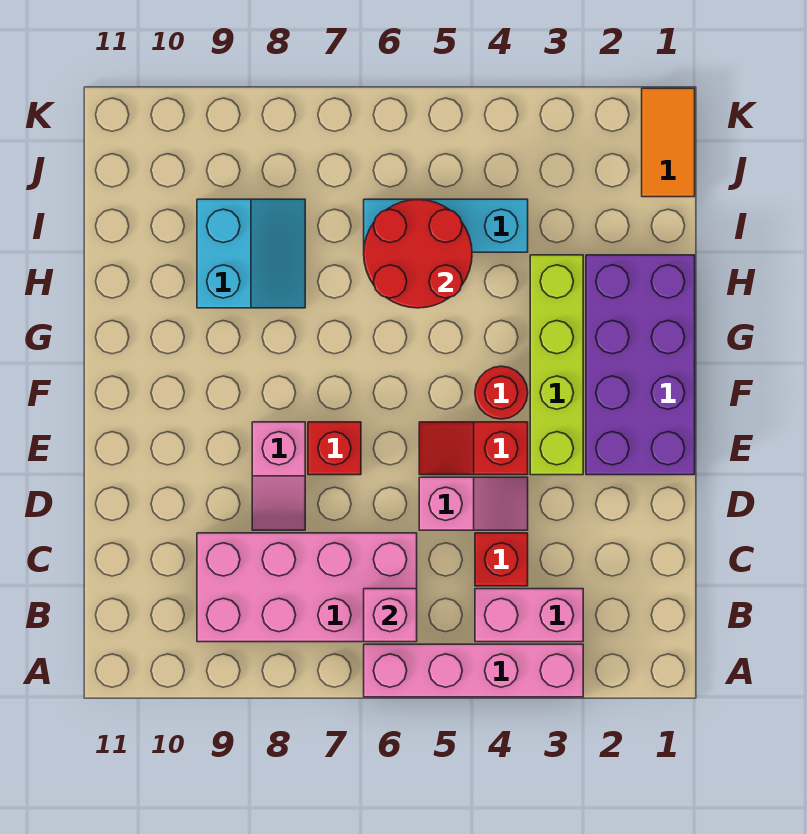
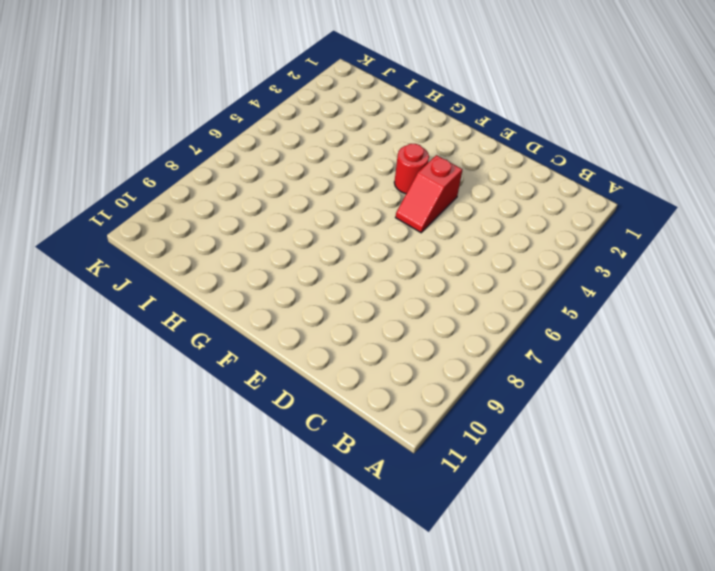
none -> pink 1x4 brick [364,644,583,697]
none -> pink 1x2 brick [475,589,583,642]
none -> pink 2x4 brick [197,533,417,642]

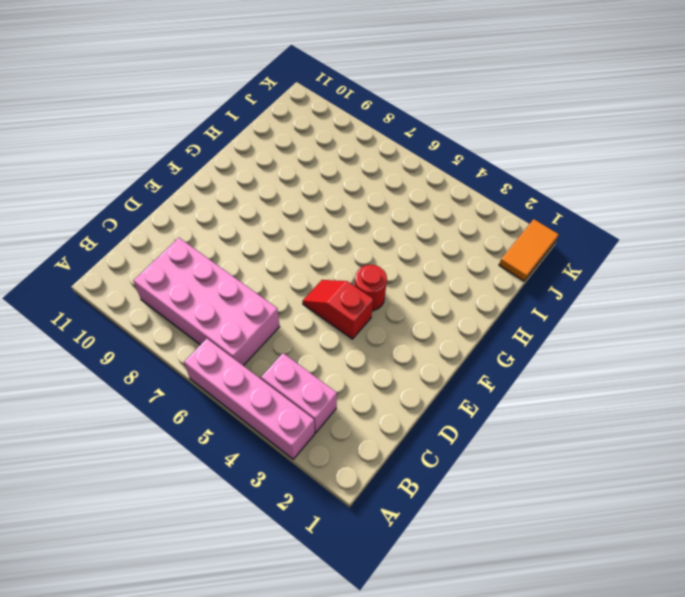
none -> red 1x1 brick [475,533,528,586]
none -> pink 1x2 slope [419,477,528,530]
none -> pink 1x2 slope [252,422,305,530]

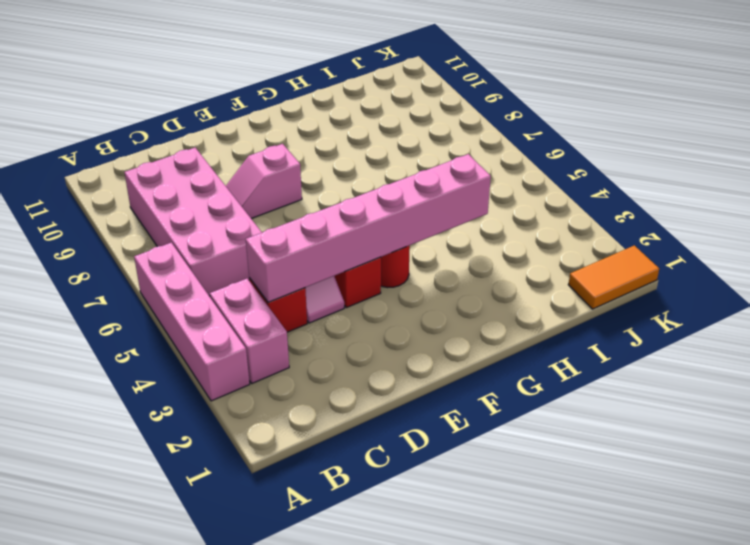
pink 1x6 brick [246,154,491,303] -> none
none -> purple 2x4 brick [586,255,695,475]
none -> lime 1x4 brick [530,255,583,475]
none -> red 1x1 brick [308,422,361,475]

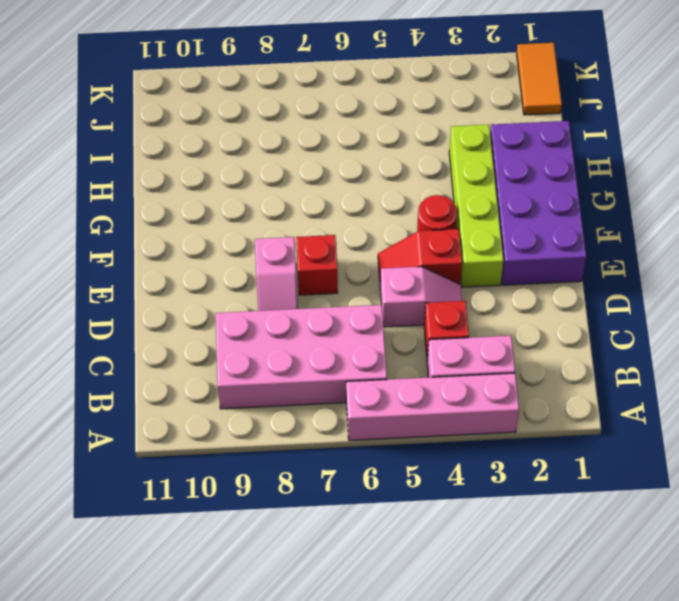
none -> cyan 2x2 slope [197,199,305,308]
none -> cyan 1x3 brick [364,199,528,252]
none -> pink 1x1 brick [364,589,417,642]

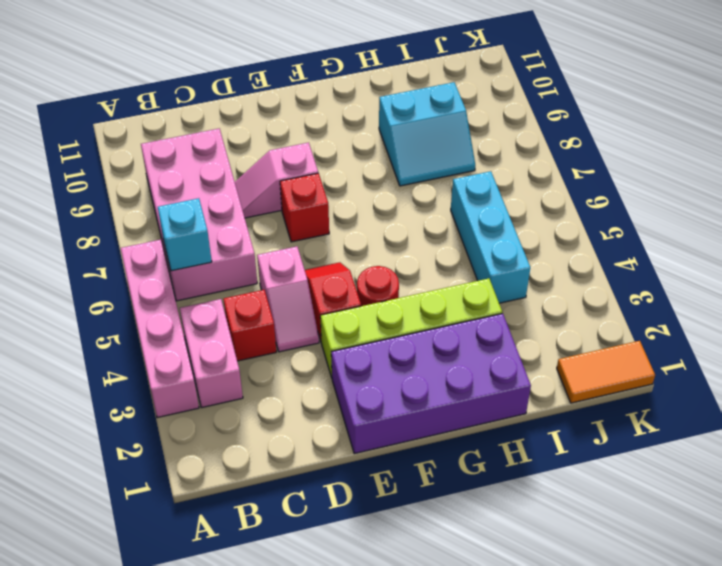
cyan 1x1 brick [158,198,212,271] -> pink 1x1 brick [364,589,417,642]
none -> red 2x2 round brick [364,200,472,308]

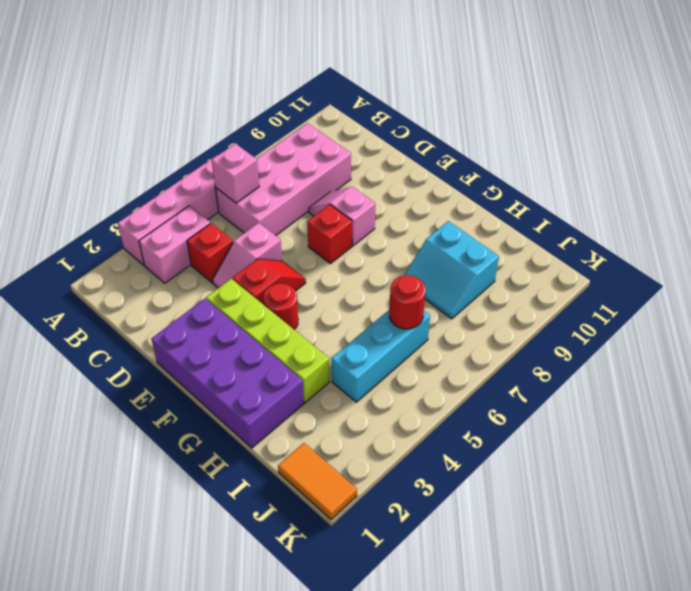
red 1x1 round brick [389,275,425,329] -> red 2x2 round brick [364,200,472,308]

